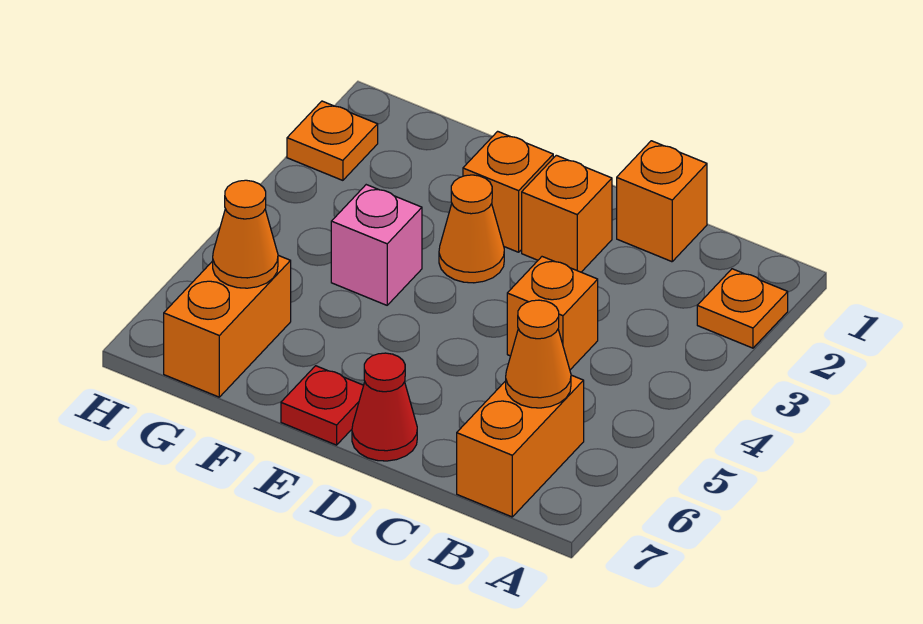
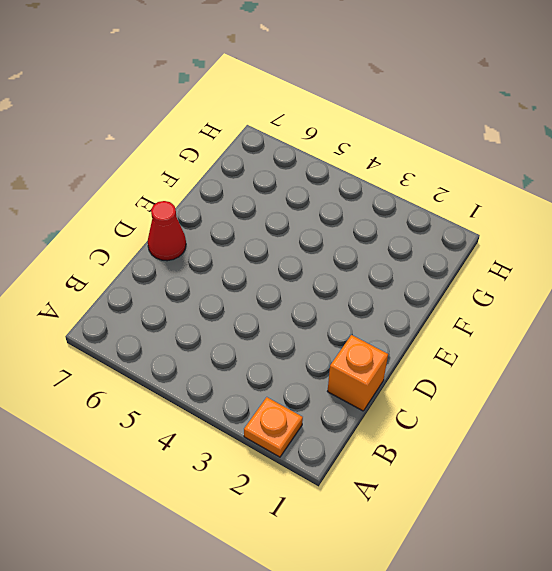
none -> orange 1x2 brick [457,375,584,517]
none -> orange 1x1 brick [507,257,598,370]
none -> orange 1x1 brick [522,155,612,272]

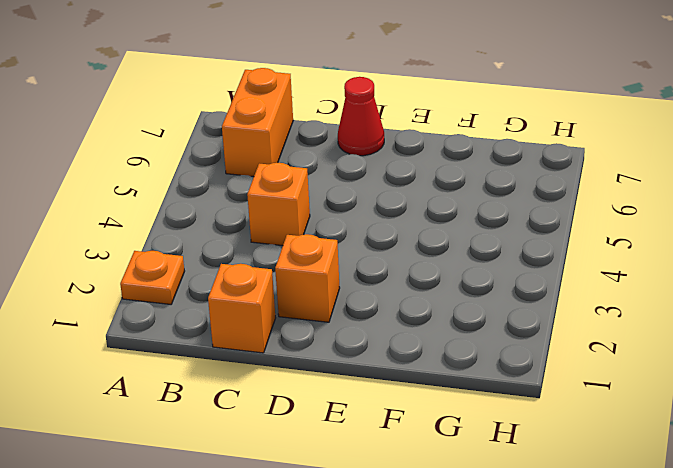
none -> orange 1x1 brick [463,131,553,252]
none -> orange 1x1 cone [439,175,504,283]
none -> red 1x1 plate [281,366,364,445]

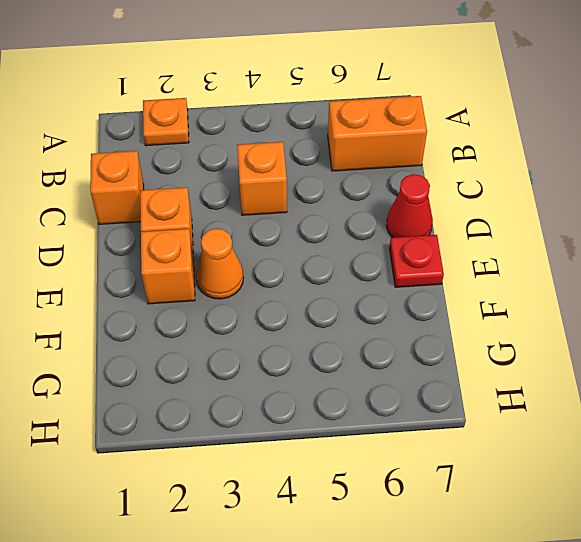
none -> pink 1x1 brick [331,185,422,305]
none -> orange 1x2 brick [164,255,291,397]
none -> orange 1x1 plate [287,101,378,180]

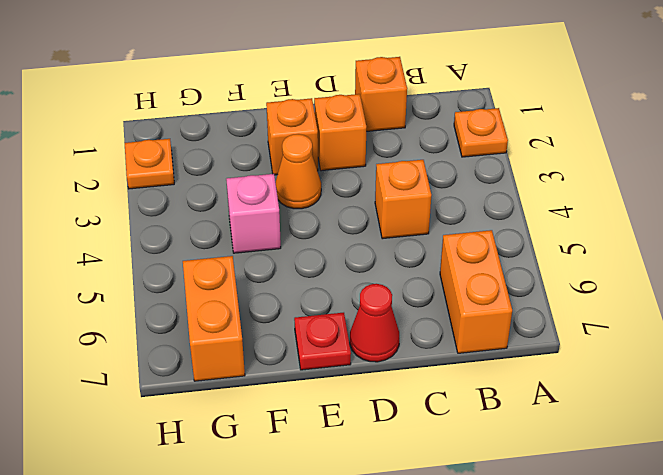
none -> orange 1x1 cone [506,300,571,408]
none -> orange 1x1 cone [213,180,278,288]

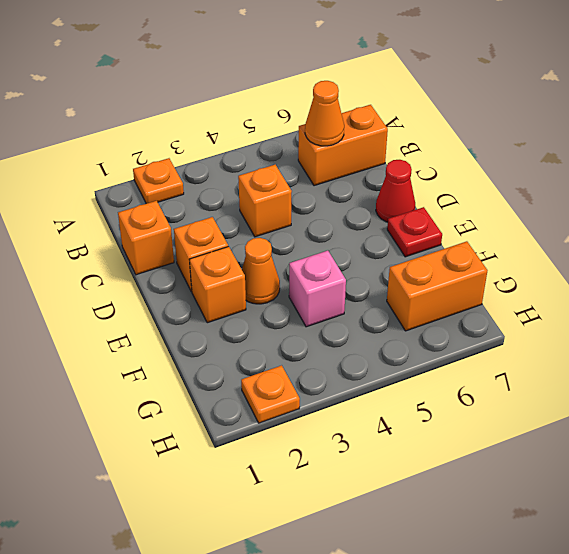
none -> orange 1x1 cone [213,180,278,288]

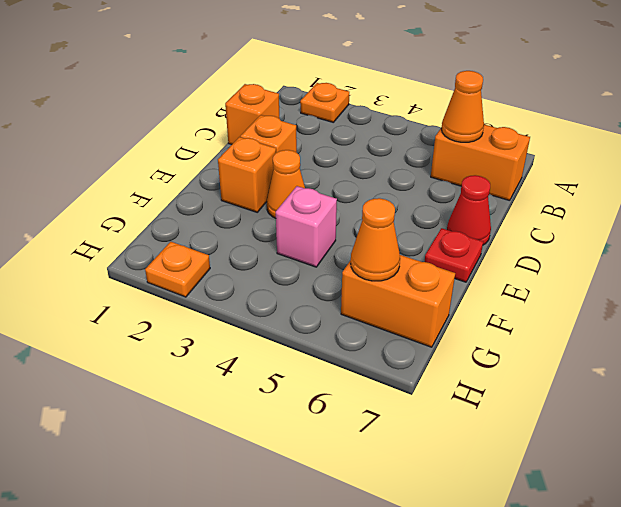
none -> orange 1x1 brick [507,257,598,370]

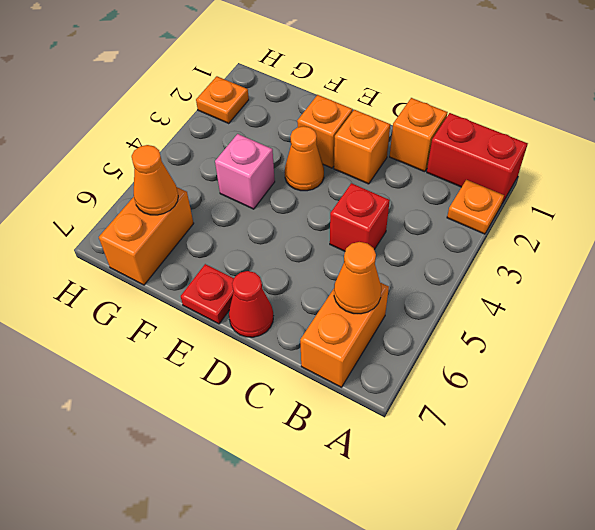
red 1x2 brick [427,113,528,203] -> none
red 1x1 brick [330,183,390,251] -> orange 1x1 brick [507,257,598,370]

